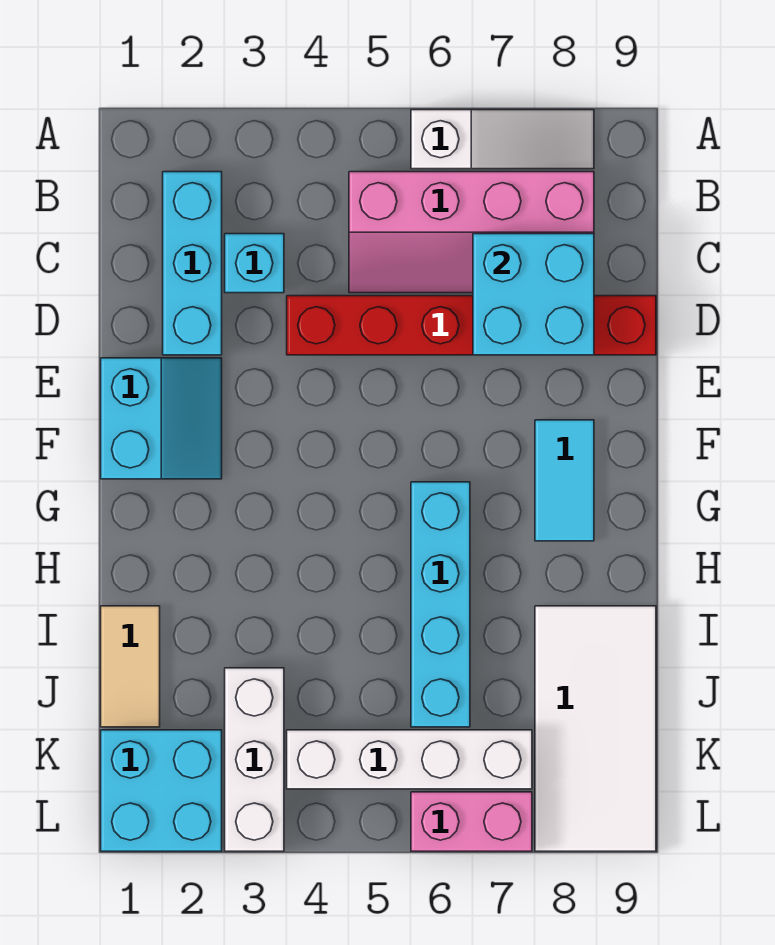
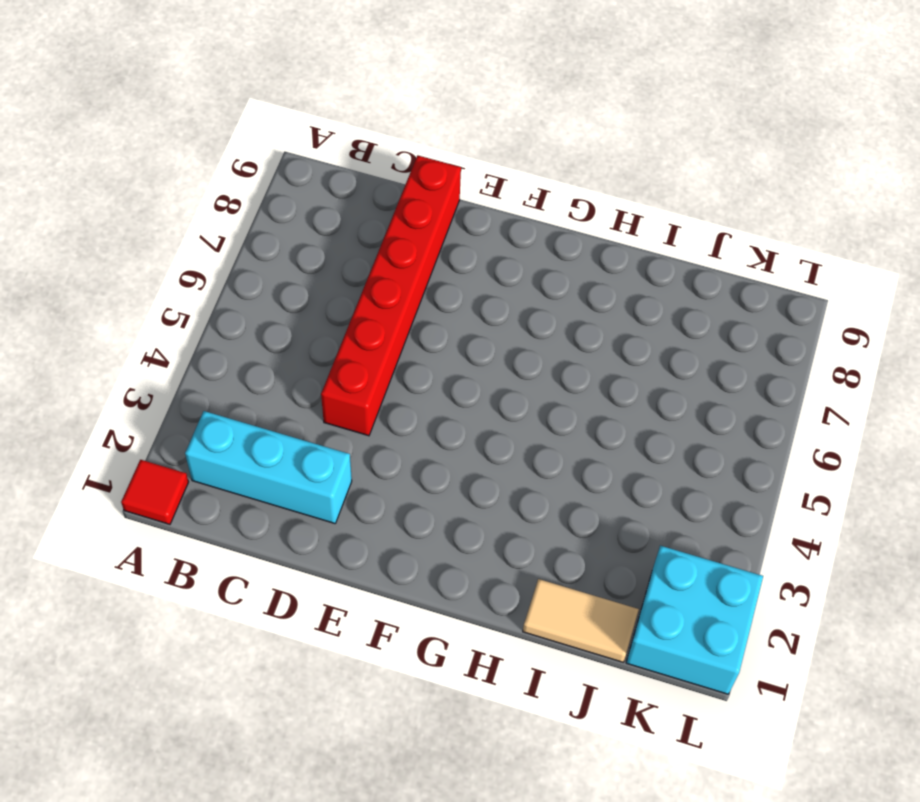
red 1x1 tile [121,460,189,524] -> none
none -> white 1x3 slope [411,110,594,169]
none -> pink 2x4 slope [349,172,594,293]
none -> cyan 1x1 brick [225,234,284,293]

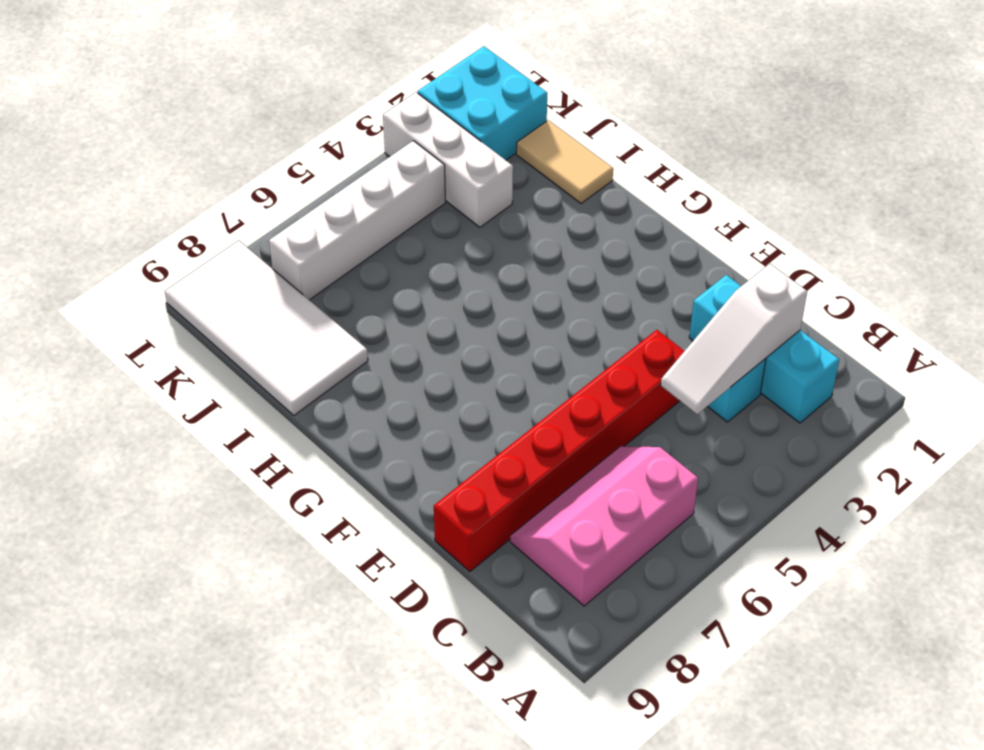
pink 2x3 slope [510,446,698,606] -> pink 2x4 slope [349,172,594,293]
white 1x3 slope [661,264,807,414] -> white 1x3 slope moved to [411,110,594,169]
none -> cyan 2x2 slope [101,358,222,479]
none -> cyan 1x2 tile [535,420,594,541]
none -> cyan 1x4 brick [411,482,470,727]

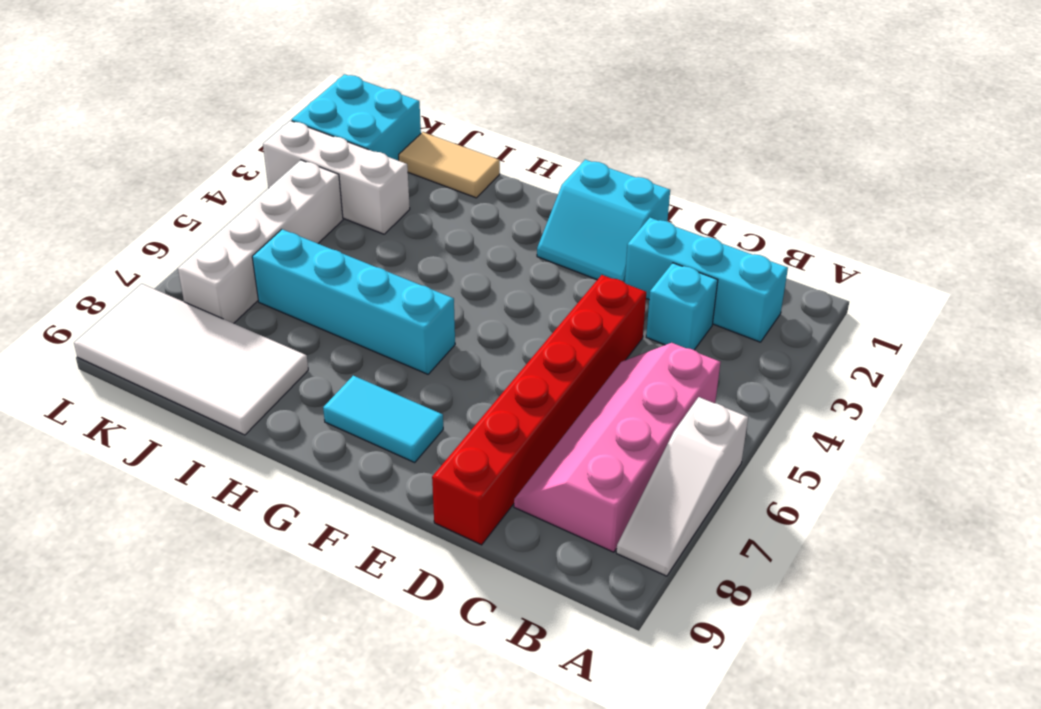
none -> pink 1x2 brick [411,792,532,851]
none -> cyan 2x2 brick [473,234,594,355]

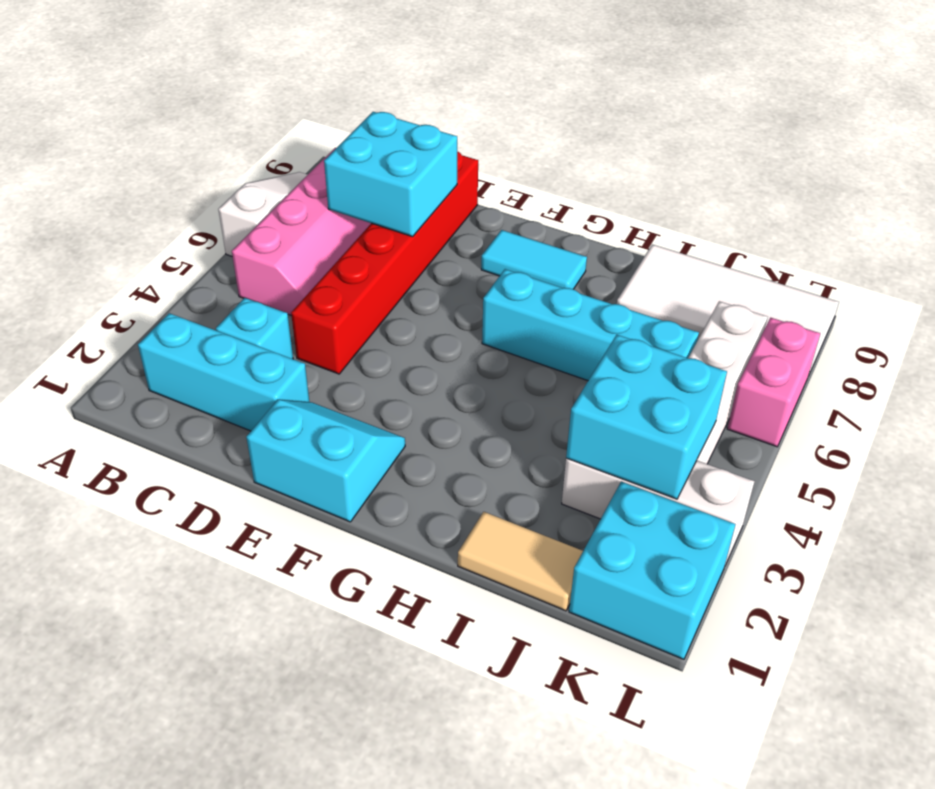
cyan 2x2 brick [566,335,727,499] -> none

